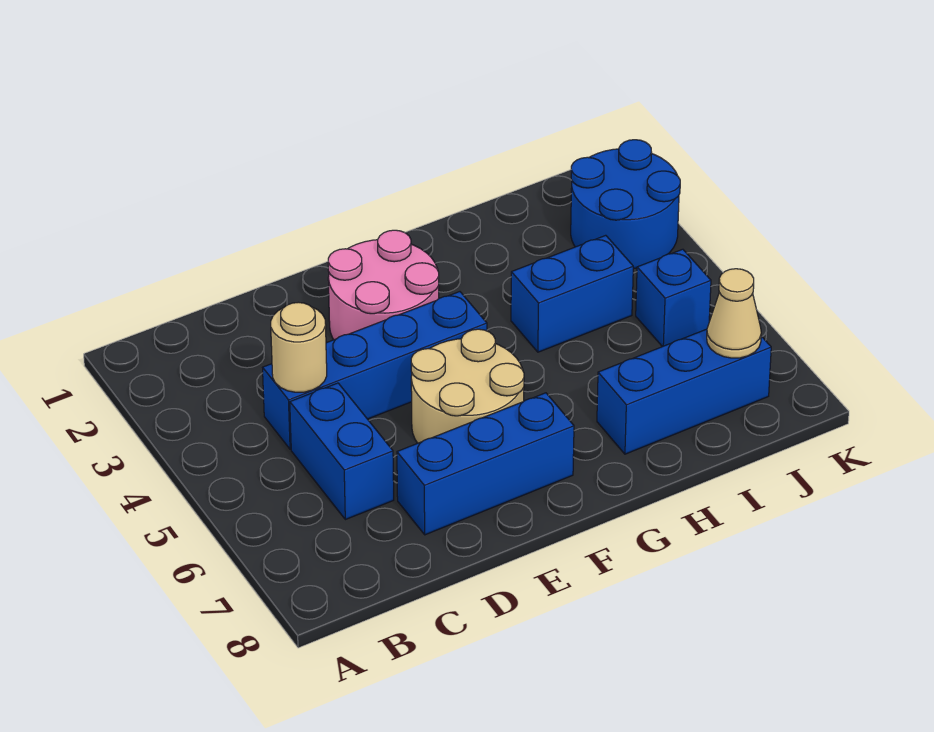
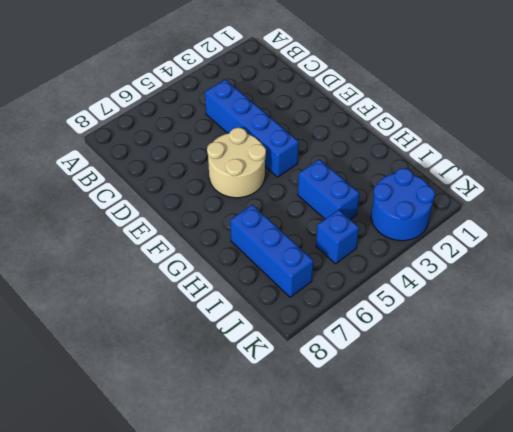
none -> blue 1x2 brick [290,383,394,520]
none -> blue 1x3 brick [397,393,574,535]

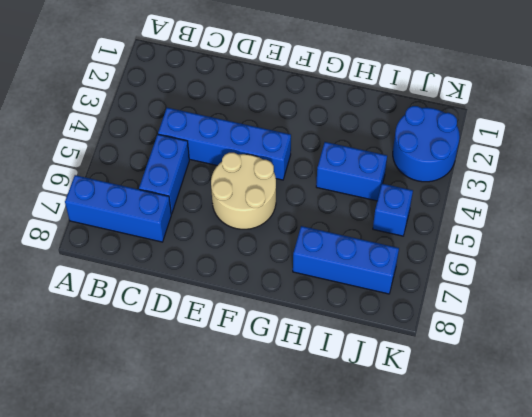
blue 1x3 brick [65,175,171,242] -> blue 1x3 brick moved to [397,393,574,535]
none -> pink 2x2 round brick [328,230,439,340]
none -> tan 1x1 round brick [271,302,327,392]

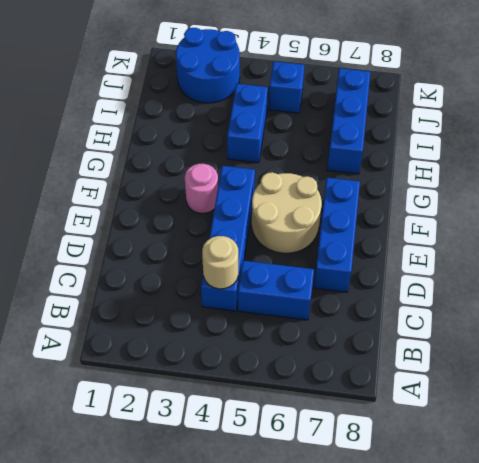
pink 1x1 round brick [185,164,218,213] -> pink 2x2 round brick [328,230,439,340]
none -> tan 1x1 cone [707,269,761,358]

